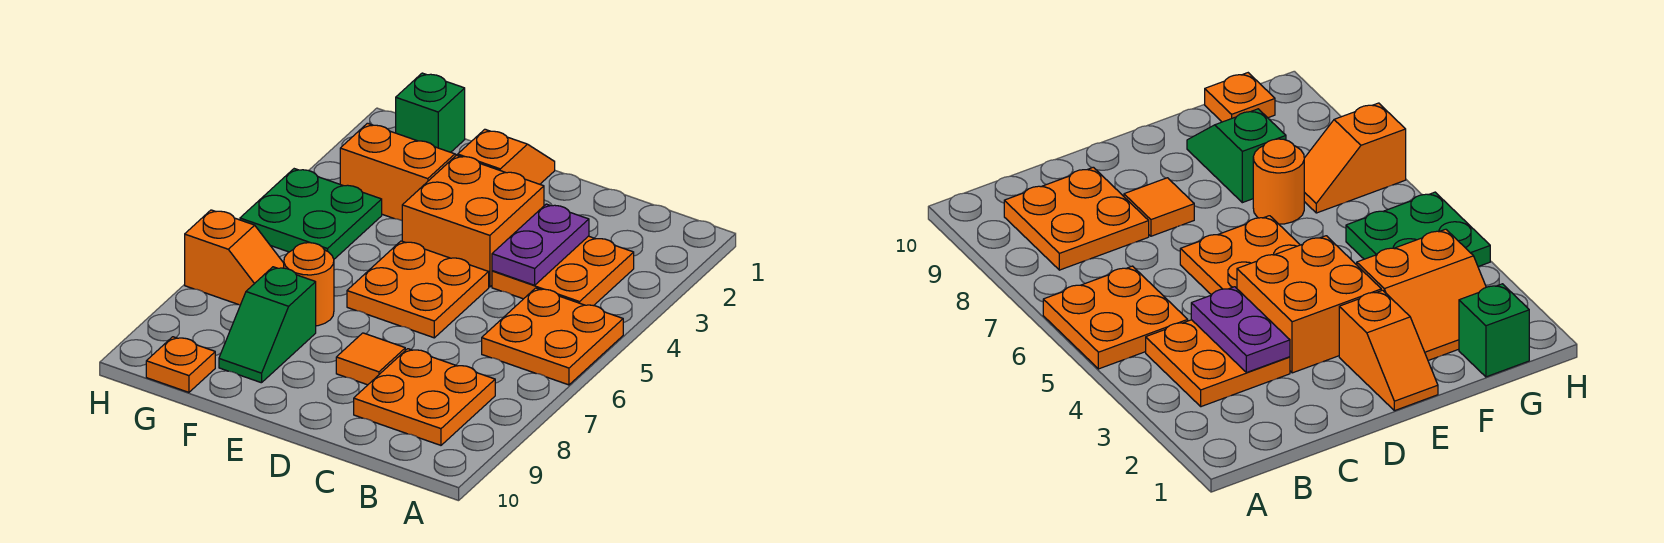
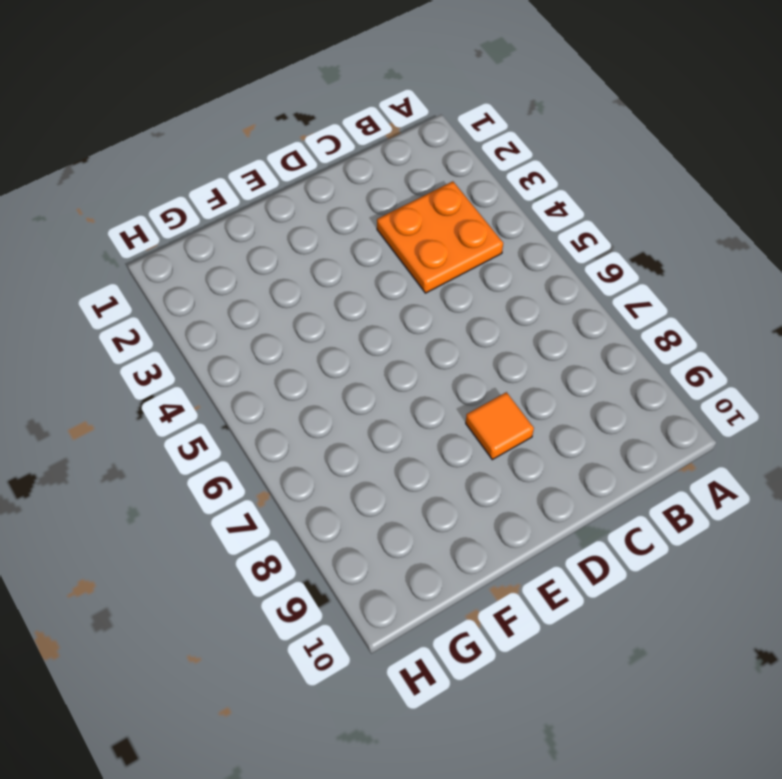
none -> orange 2x2 plate [482,288,623,385]
none -> orange 2x2 plate [354,349,495,445]
none -> orange 2x2 brick [402,155,544,287]

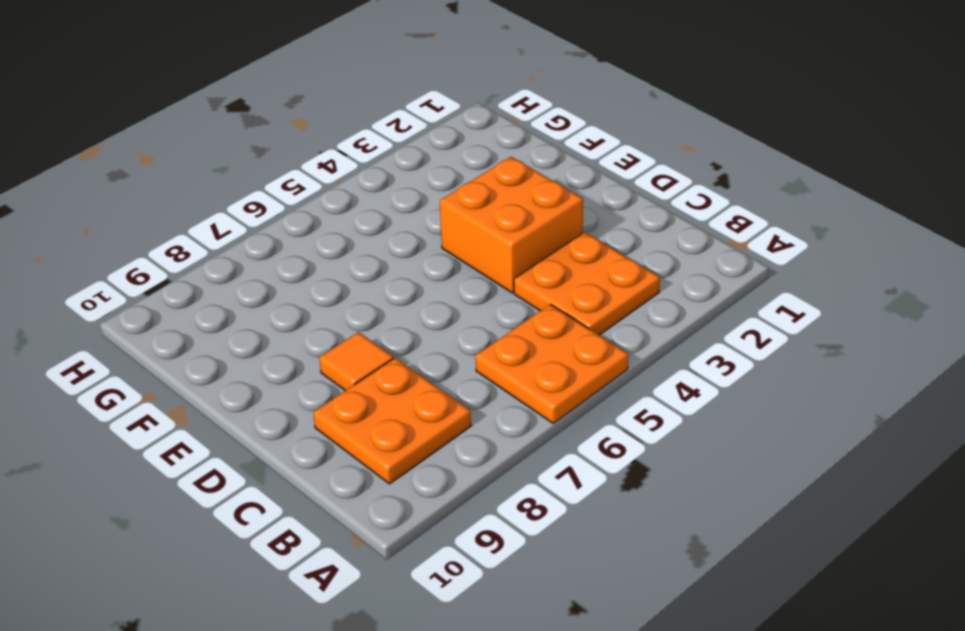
none -> orange 2x2 plate [347,241,489,338]
none -> orange 1x2 slope [458,129,555,184]
none -> orange 2x2 slope [340,123,456,220]

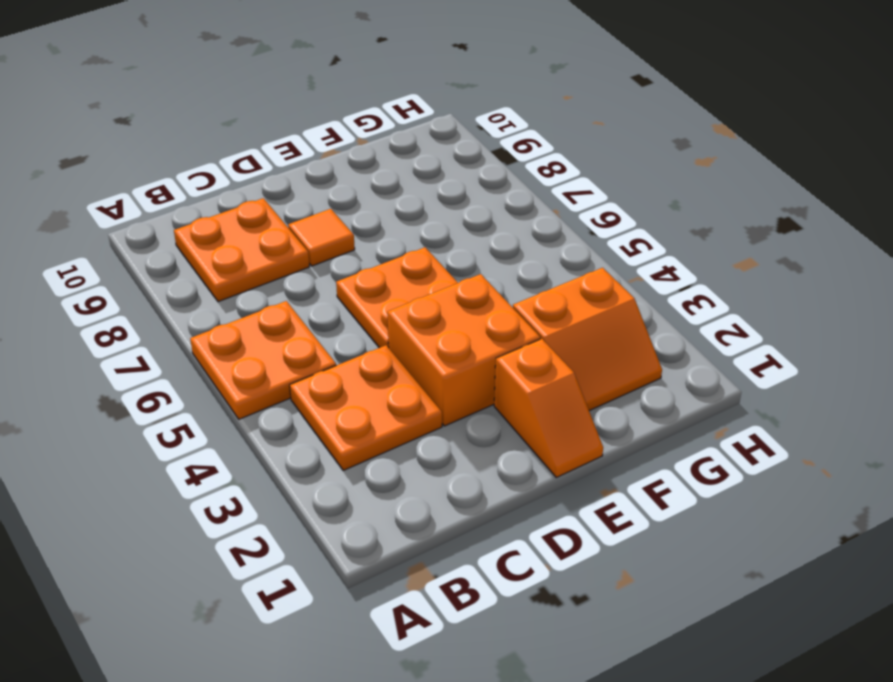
none -> orange 1x1 round brick [284,243,334,326]
none -> green 1x2 slope [219,267,316,383]
none -> green 1x1 brick [396,73,465,152]

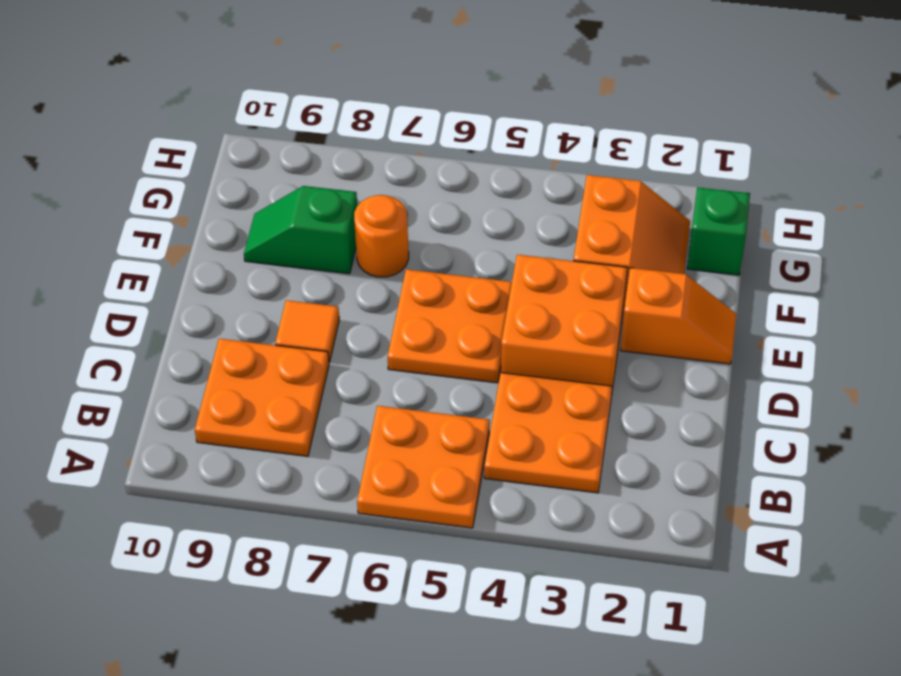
none -> green 2x2 plate [240,169,382,259]
none -> orange 1x2 slope [185,210,284,305]
none -> orange 1x1 plate [146,337,215,392]

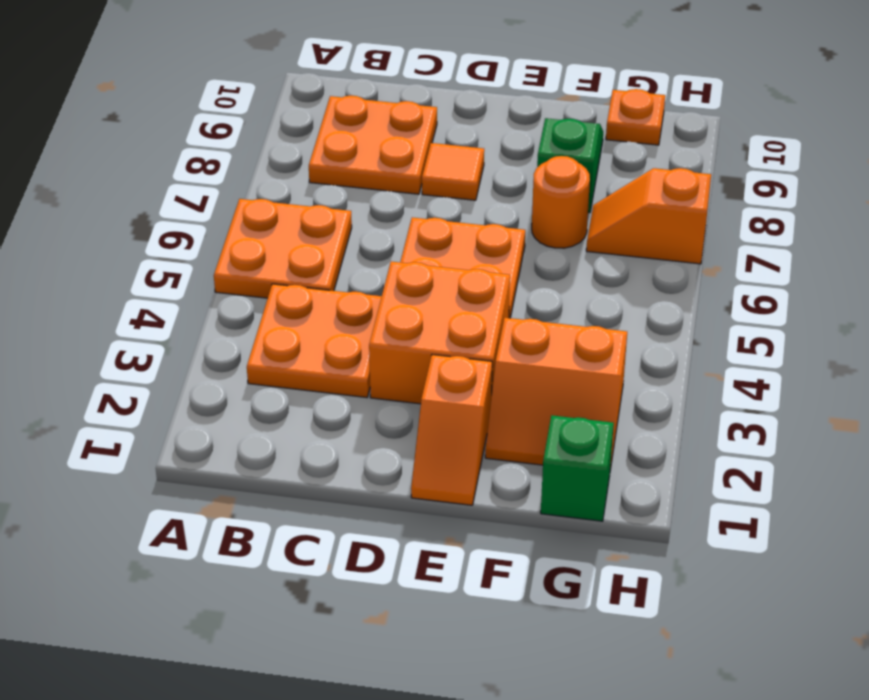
none -> green 2x2 plate [240,169,382,259]
none -> purple 1x2 plate [492,204,589,285]

